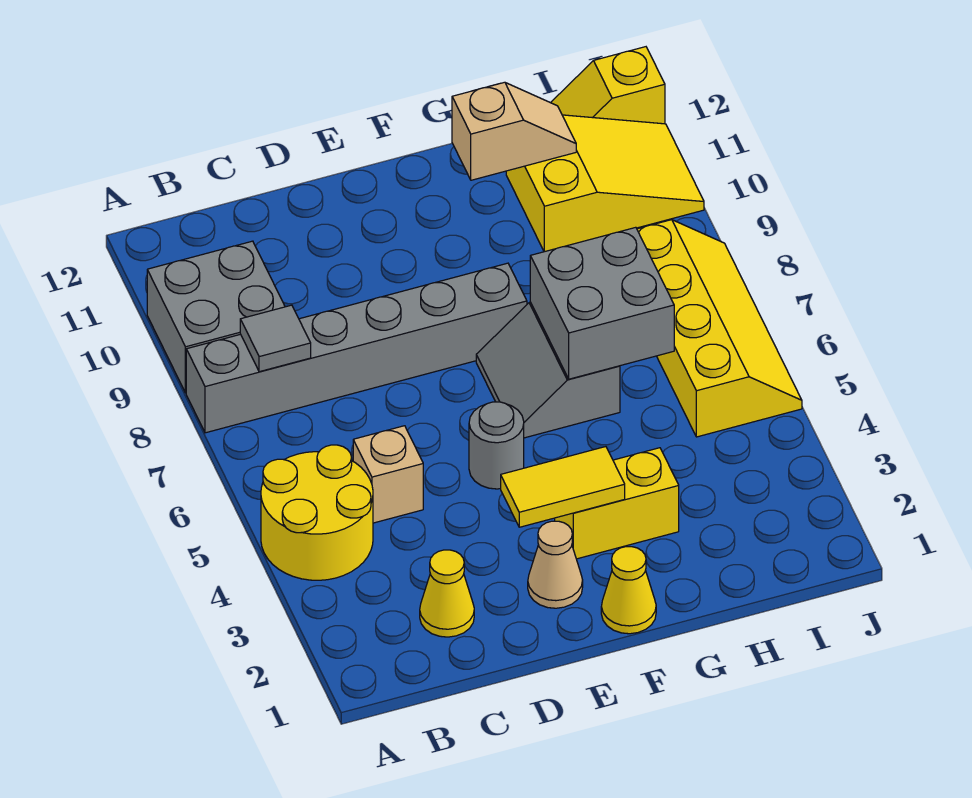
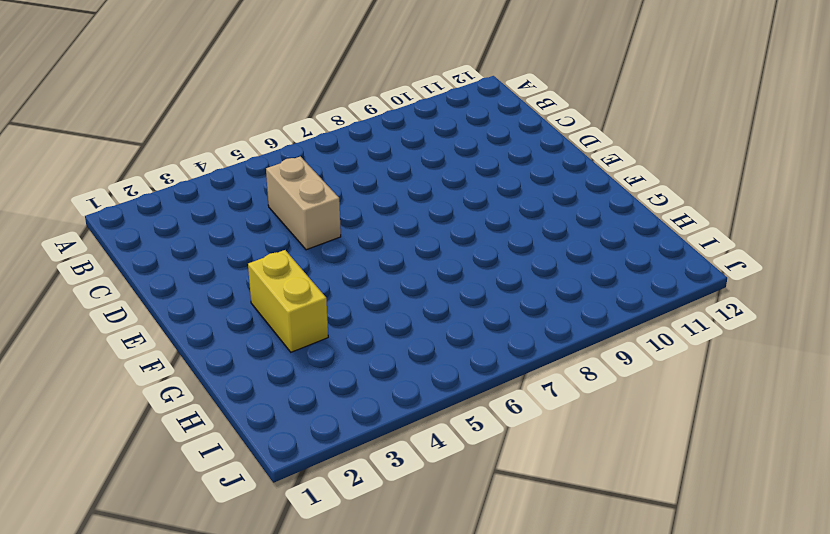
tan 1x2 brick [266,156,341,250] -> tan 1x1 brick [353,426,423,523]
none -> yellow 2x2 round brick [261,445,373,580]
none -> grey 1x6 brick [186,263,527,433]
none -> grey 2x2 brick [147,241,285,393]

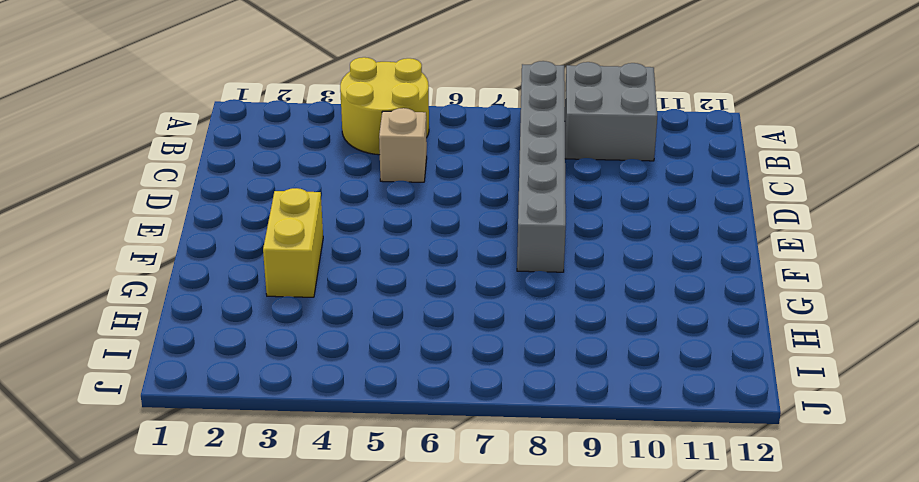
none -> yellow 1x1 cone [420,550,474,637]
none -> tan 1x1 cone [528,521,583,608]
none -> grey 1x1 round brick [469,402,524,489]

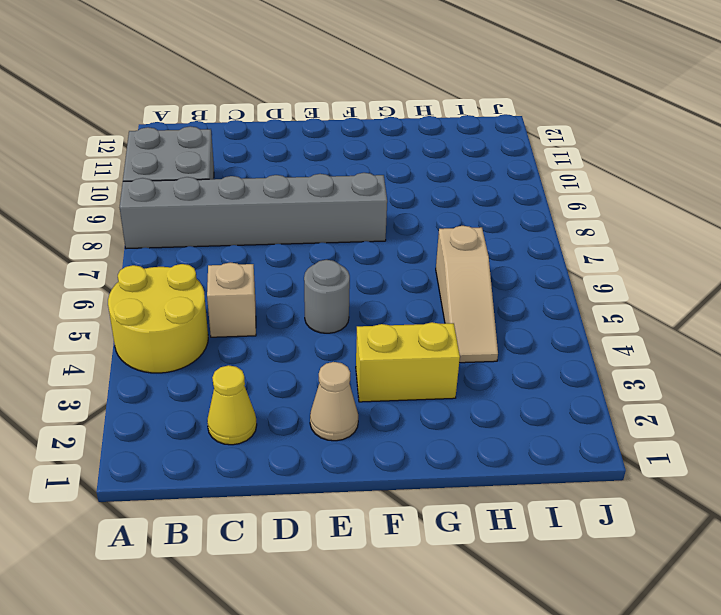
tan 1x3 slope [436,226,498,363] -> none
none -> yellow 1x1 cone [601,547,656,634]
none -> grey 2x2 slope [476,302,620,438]
none -> yellow 2x3 slope [506,115,704,252]

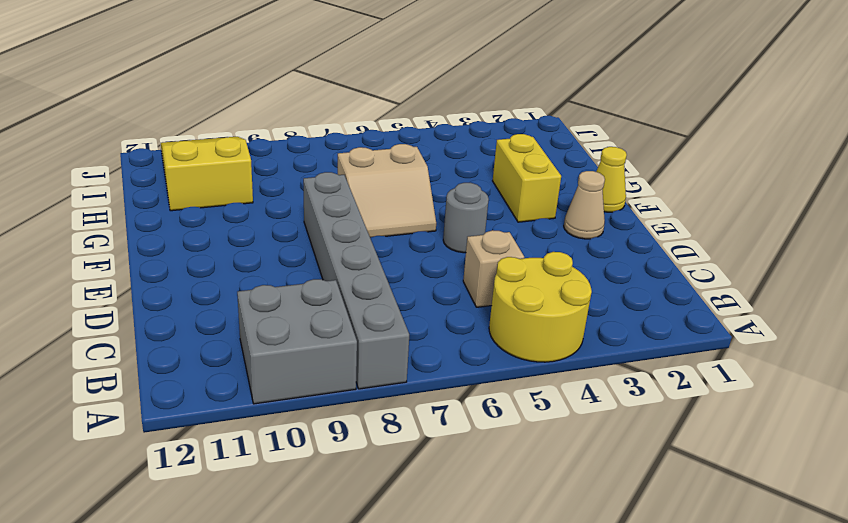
tan 2x2 slope [338,144,436,238] -> grey 2x2 slope [476,302,620,438]
none -> yellow 1x1 cone [420,550,474,637]
none -> yellow 2x4 slope [637,220,802,437]
none -> yellow 1x2 slope [551,47,665,124]

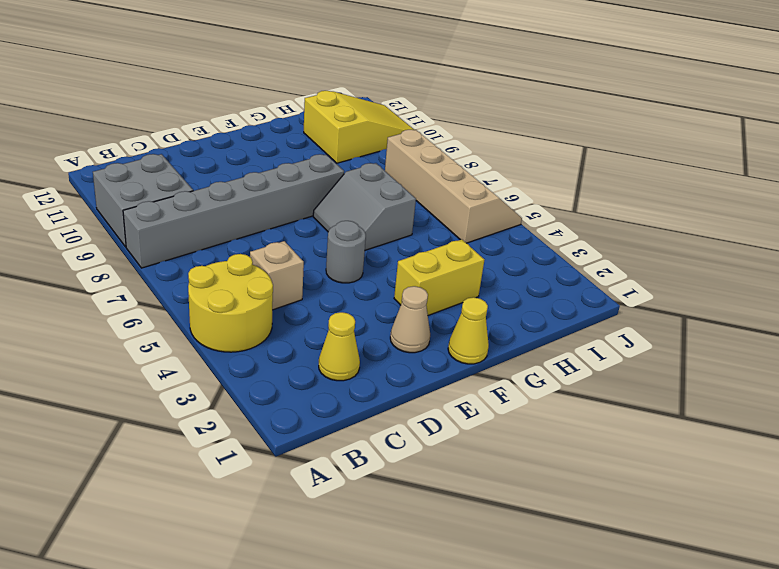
tan 2x4 slope [385,130,522,243] -> yellow 2x4 slope [637,220,802,437]
none -> yellow 1x2 slope [551,47,665,124]
none -> grey 1x1 tile [240,305,311,372]
none -> yellow 1x2 tile [501,447,625,527]

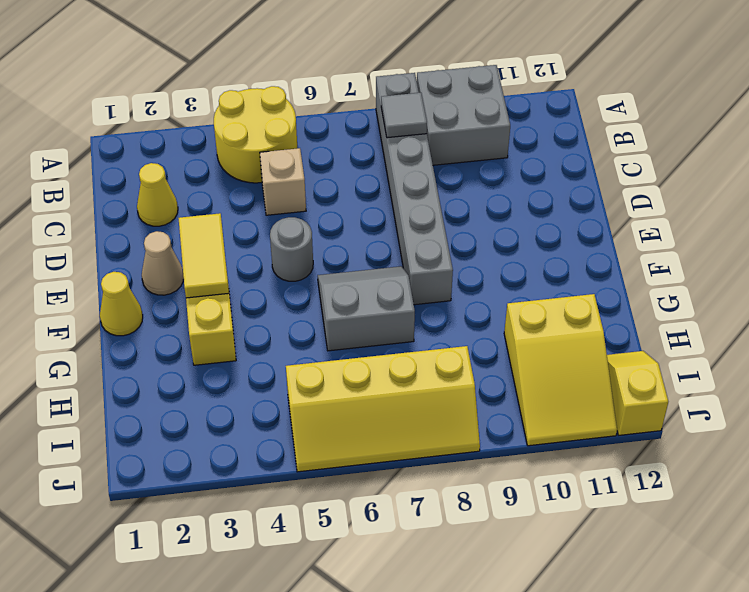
none -> grey 2x2 brick [530,227,674,379]
none -> tan 1x2 slope [452,82,576,180]

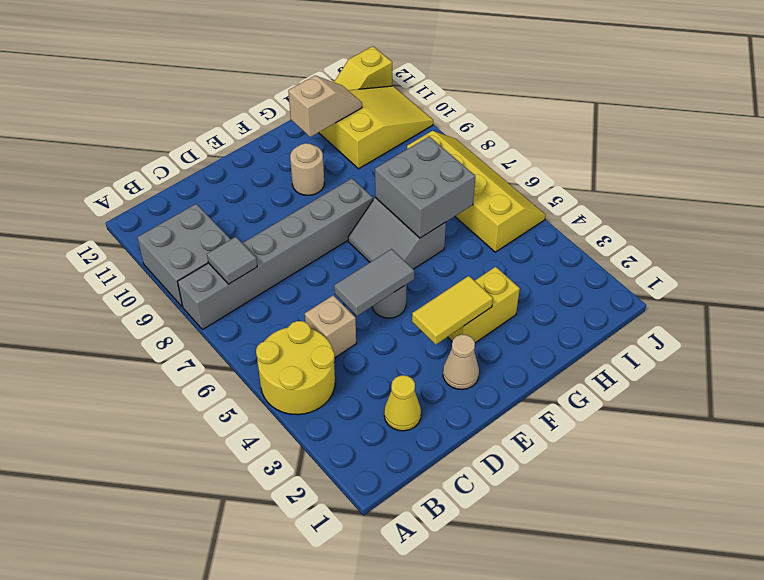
grey 1x2 tile [334,249,414,316] -> none
tan 1x1 round brick [290,143,324,195] -> none
none -> yellow 1x1 cone [601,547,656,634]

